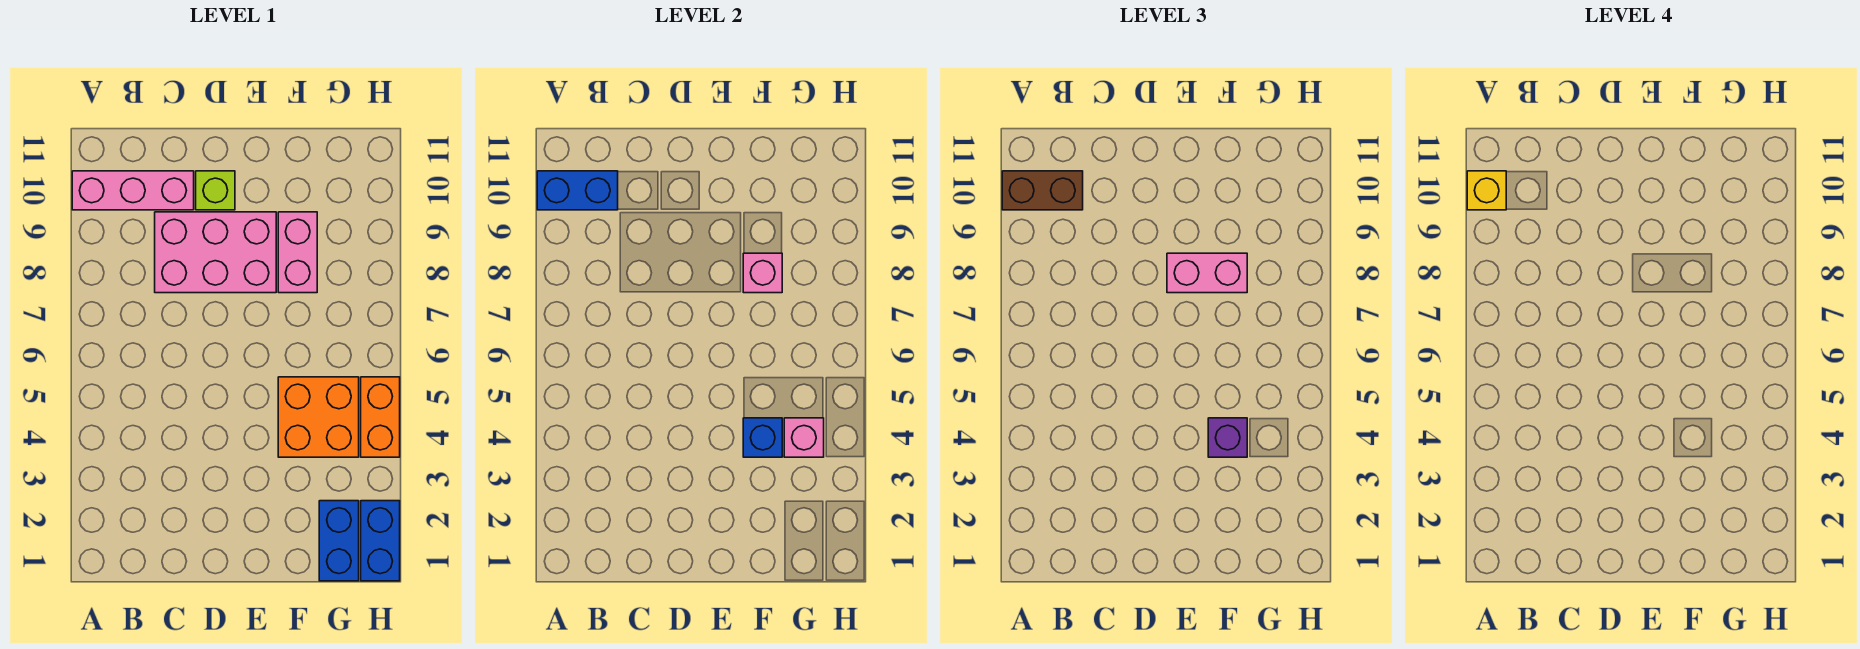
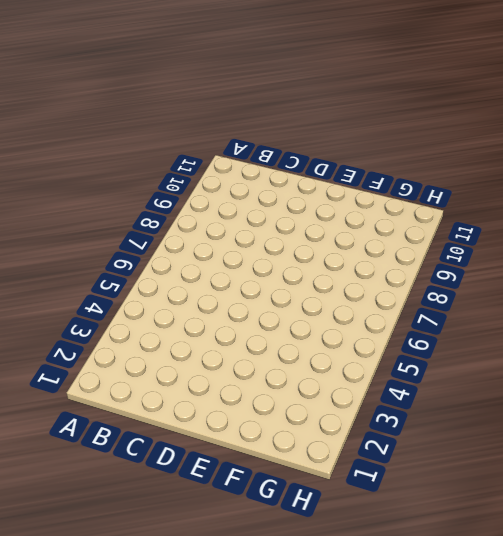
none -> pink 1x3 brick [72,171,194,210]
none -> pink 2x3 brick [155,212,276,293]
none -> lime 1x1 brick [196,171,235,210]

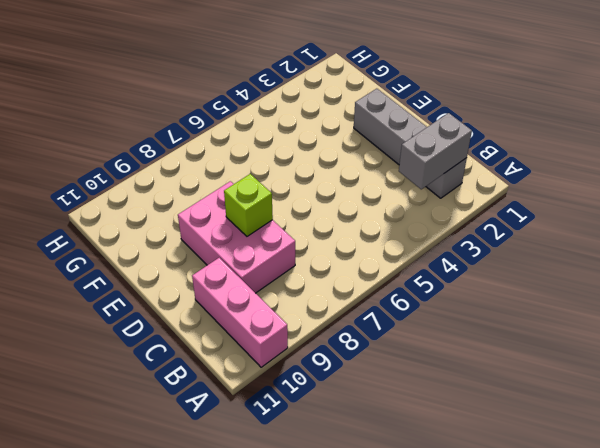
grey 1x4 brick [354,89,467,198] -> none
grey 1x2 brick [399,113,472,189] -> none
lime 1x1 brick [224,174,273,236] -> lime 1x1 brick moved to [196,171,235,210]
none -> orange 2x2 brick [278,377,359,457]
none -> pink 1x2 brick [278,212,317,293]
none -> blue 1x2 brick [319,501,359,581]

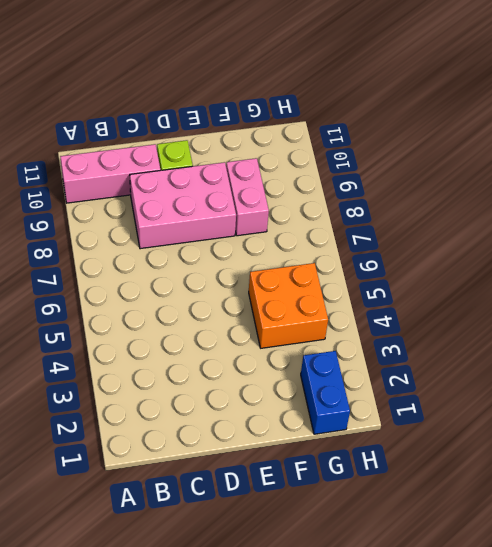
none -> blue 1x2 brick [361,501,400,581]
none -> orange 1x2 brick [361,377,400,457]
none -> blue 1x2 brick [537,171,618,210]

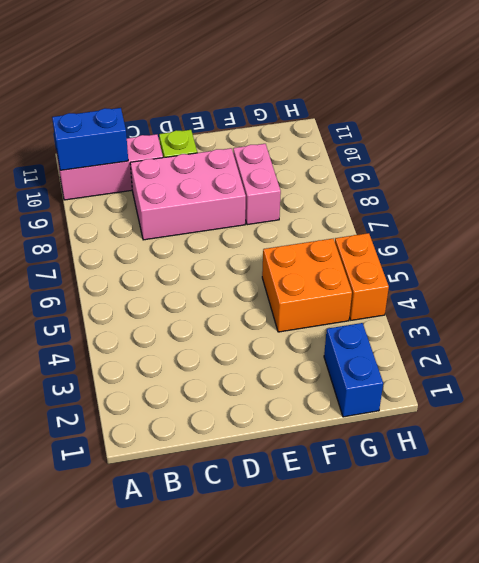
none -> blue 1x2 brick [361,501,400,581]
none -> blue 1x1 brick [743,418,782,457]
none -> pink 1x1 brick [743,253,782,293]

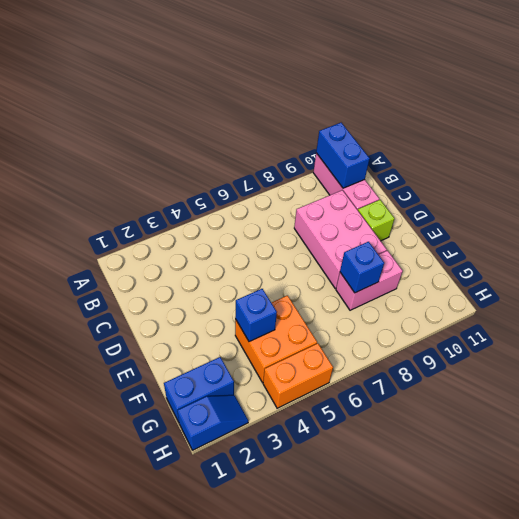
blue 1x1 brick [340,242,384,293] -> pink 1x1 brick [743,253,782,293]
blue 1x2 slope [177,395,248,450] -> blue 1x2 brick [361,501,400,581]
none -> pink 1x1 brick [784,418,824,457]
none -> brown 1x2 brick [1002,171,1083,210]
none -> pink 1x2 brick [1167,253,1247,293]

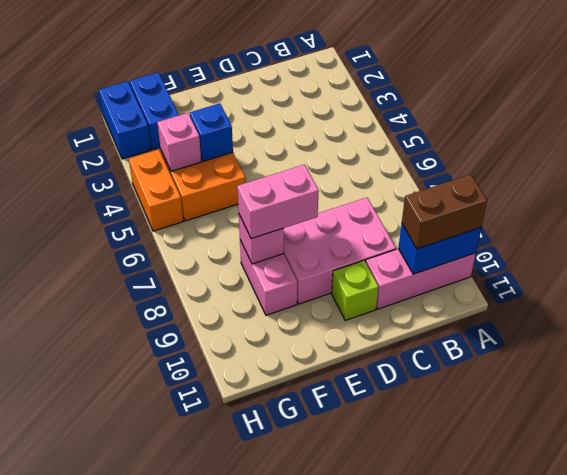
none -> purple 1x1 brick [1208,418,1247,457]
none -> yellow 1x1 brick [1467,171,1506,210]

